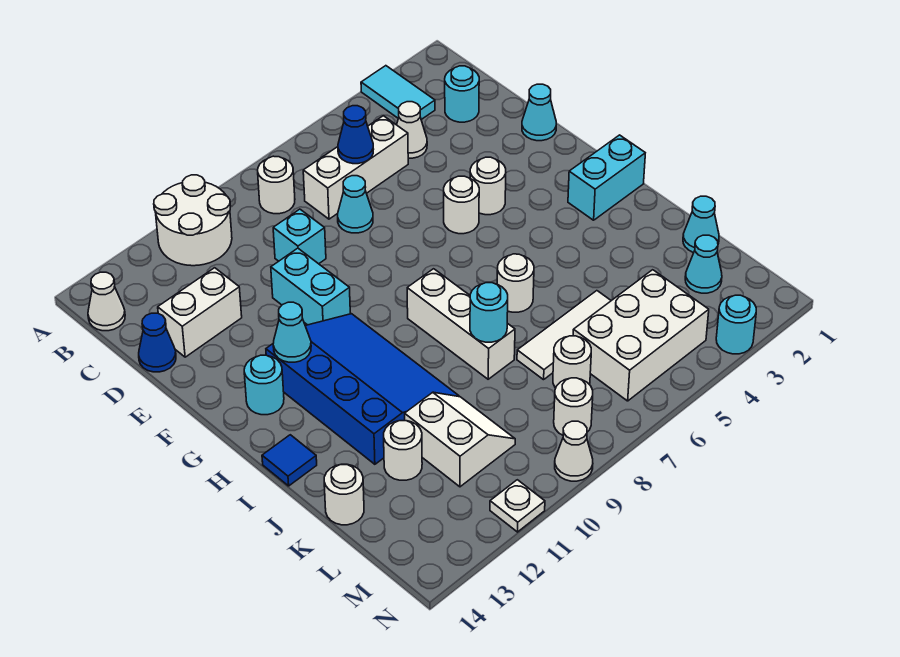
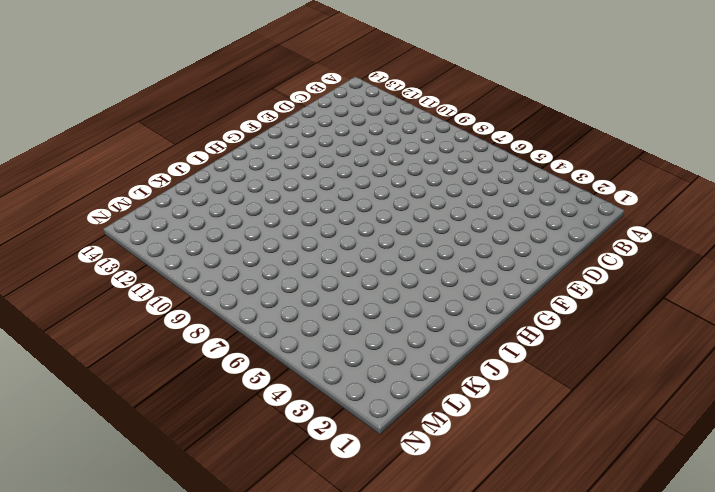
none -> cyan 1x2 tile [361,66,435,120]
none -> white 2x2 round brick [154,175,232,266]
none -> white 1x1 round brick [258,156,295,214]
none -> white 1x1 cone [88,272,125,331]

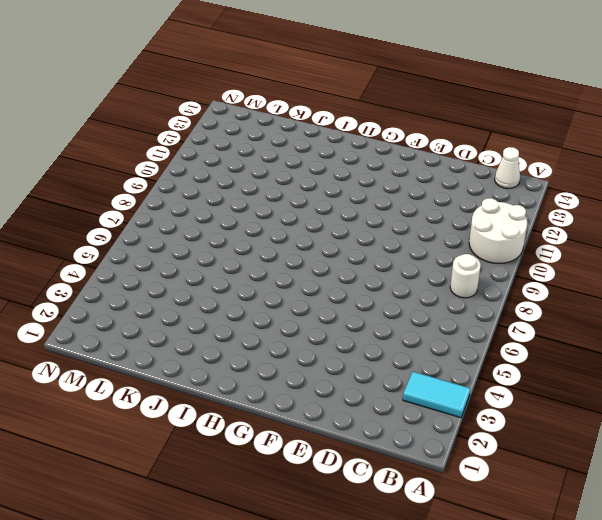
none -> cyan 1x1 round brick [445,66,479,122]
none -> white 1x1 cone [397,102,427,158]
none -> white 1x3 brick [303,116,408,219]
none -> cyan 1x1 cone [338,176,373,233]

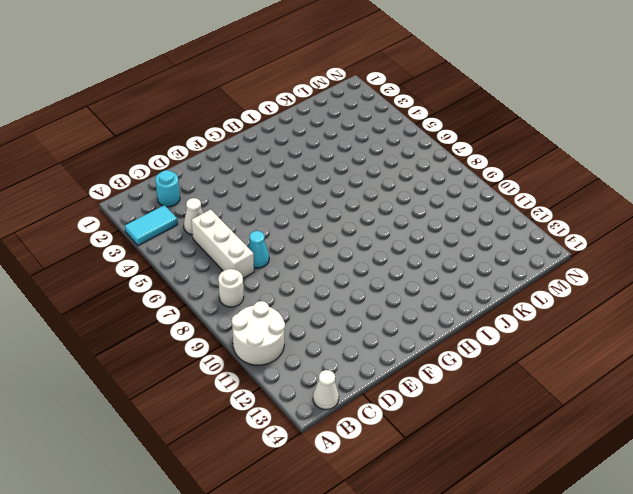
none -> cyan 1x1 brick [273,209,326,264]
none -> white 1x2 brick [158,268,242,357]
none -> blue 1x1 cone [139,313,176,372]
none -> cyan 1x1 cone [522,84,556,141]

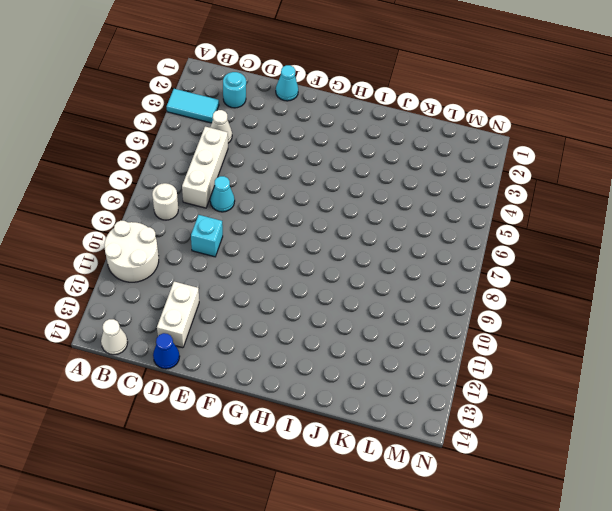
none -> cyan 1x2 brick [271,248,350,325]
none -> white 1x1 round brick [470,157,506,215]
none -> white 1x1 round brick [444,176,479,234]
none -> blue 3x4 slope [266,314,459,464]

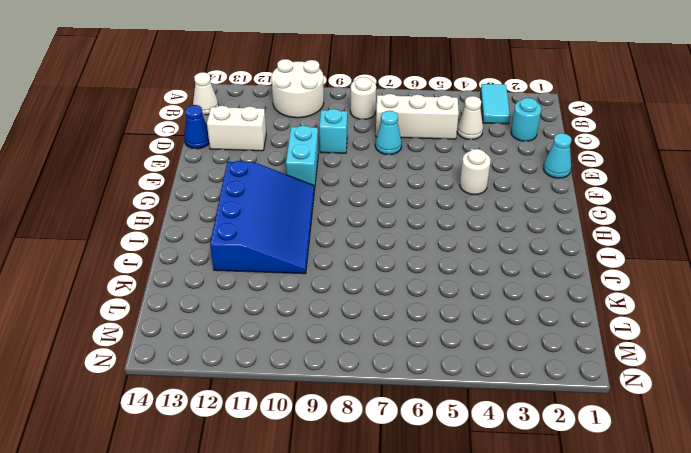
none -> white 1x1 round brick [444,176,479,234]
none -> cyan 1x1 round brick [244,355,284,415]
none -> cyan 1x2 brick [568,135,645,220]
none -> white 1x3 brick [407,269,515,379]

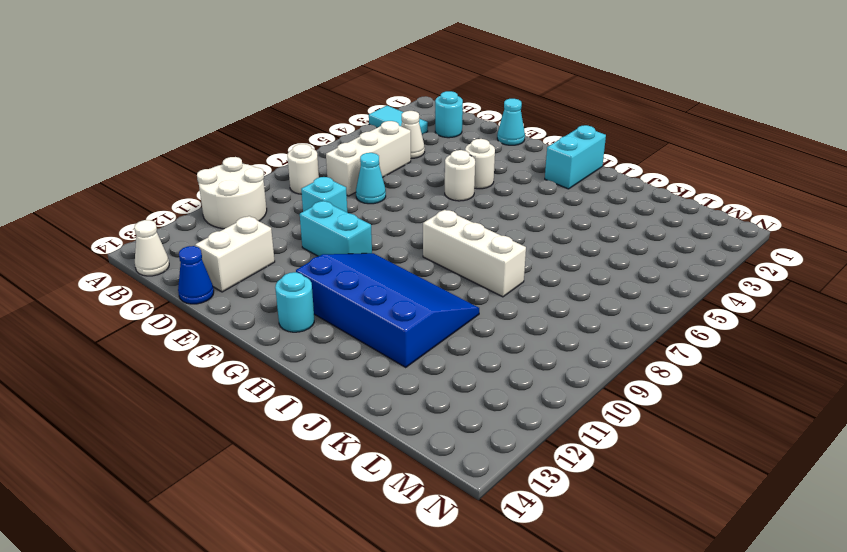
none -> white 1x1 round brick [497,254,534,312]
none -> blue 1x1 tile [262,435,317,486]
none -> cyan 1x1 cone [683,196,719,253]
none -> white 1x3 tile [517,291,611,380]

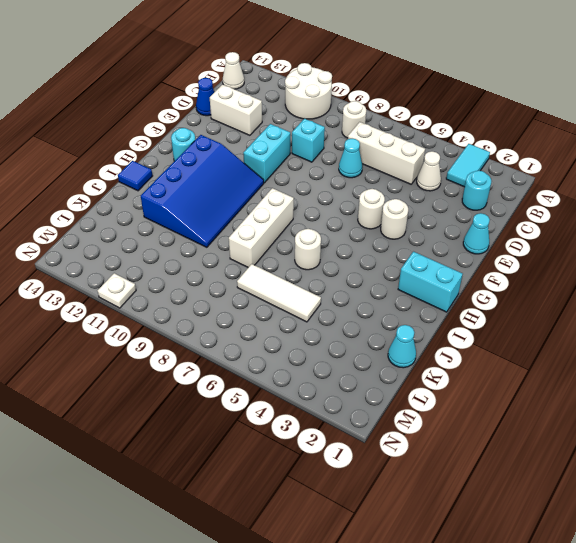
none -> white 2x2 slope [405,392,515,487]
none -> white 1x1 round brick [384,421,422,480]
none -> white 1x1 round brick [324,464,364,525]
none -> cyan 1x1 cone [685,235,722,293]

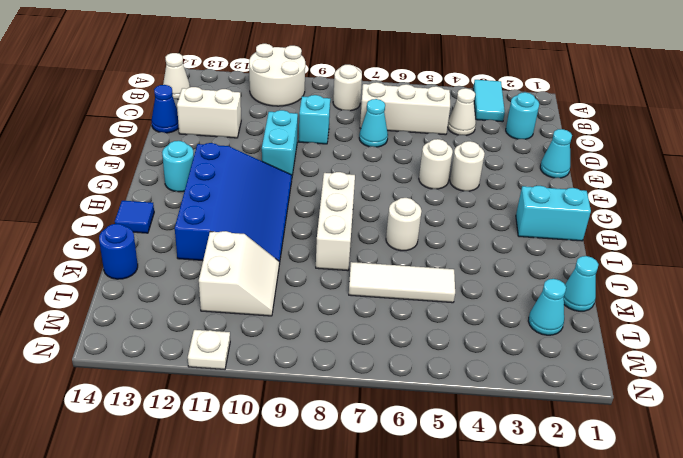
blue 1x1 round brick [99,224,138,279] -> white 1x1 round brick [324,464,364,525]
none -> white 1x1 round brick [384,421,422,480]
none -> white 2x3 brick [573,270,709,401]
none -> white 1x1 round brick [553,336,591,388]
none -> white 1x1 round brick [554,378,593,435]

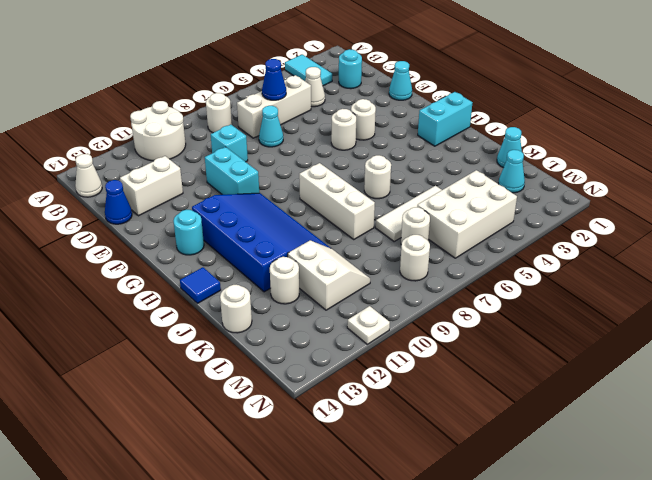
none -> cyan 1x1 round brick [716,295,756,354]
none -> white 1x1 cone [555,421,593,481]
none -> cyan 1x1 cone [273,302,311,362]
none -> cyan 1x1 round brick [470,283,508,342]

